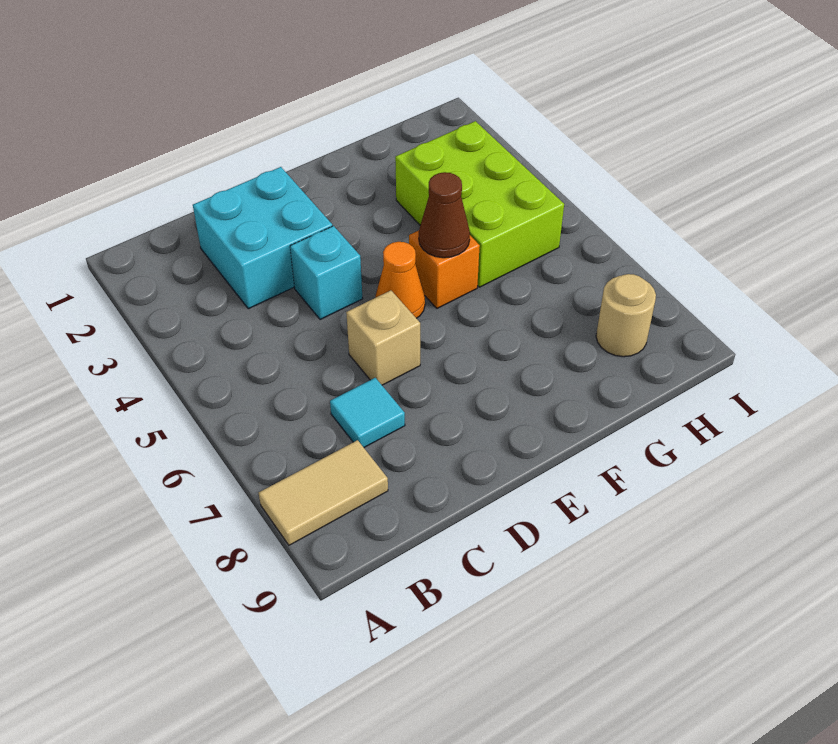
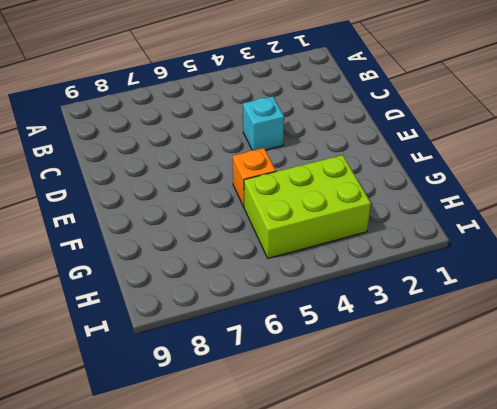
none -> tan 1x2 tile [259,440,388,545]
none -> cyan 2x2 brick [193,167,332,309]

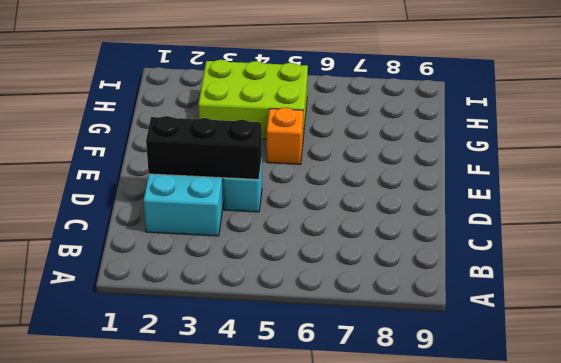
black 1x3 brick [146,116,262,179] -> none
none -> tan 1x2 tile [259,440,388,545]
none -> cyan 1x1 tile [330,378,405,447]

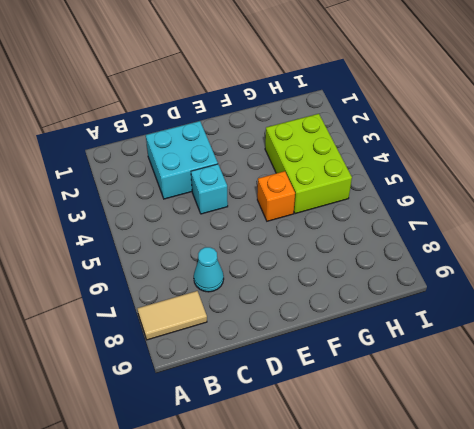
cyan 1x1 cone [194,247,224,292] -> cyan 1x1 tile [330,378,405,447]
none -> tan 1x1 brick [346,290,420,385]
none -> orange 1x1 cone [375,242,425,318]

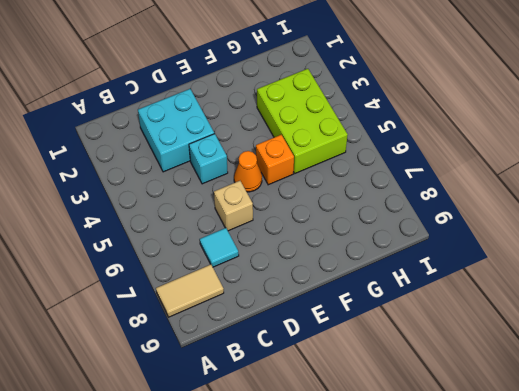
none -> tan 1x1 round brick [596,274,656,357]
none -> brown 1x1 cone [419,172,470,258]

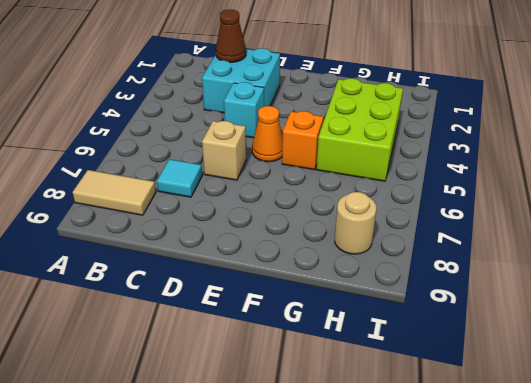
brown 1x1 cone [216,10,246,62] -> brown 1x1 cone moved to [419,172,470,258]

